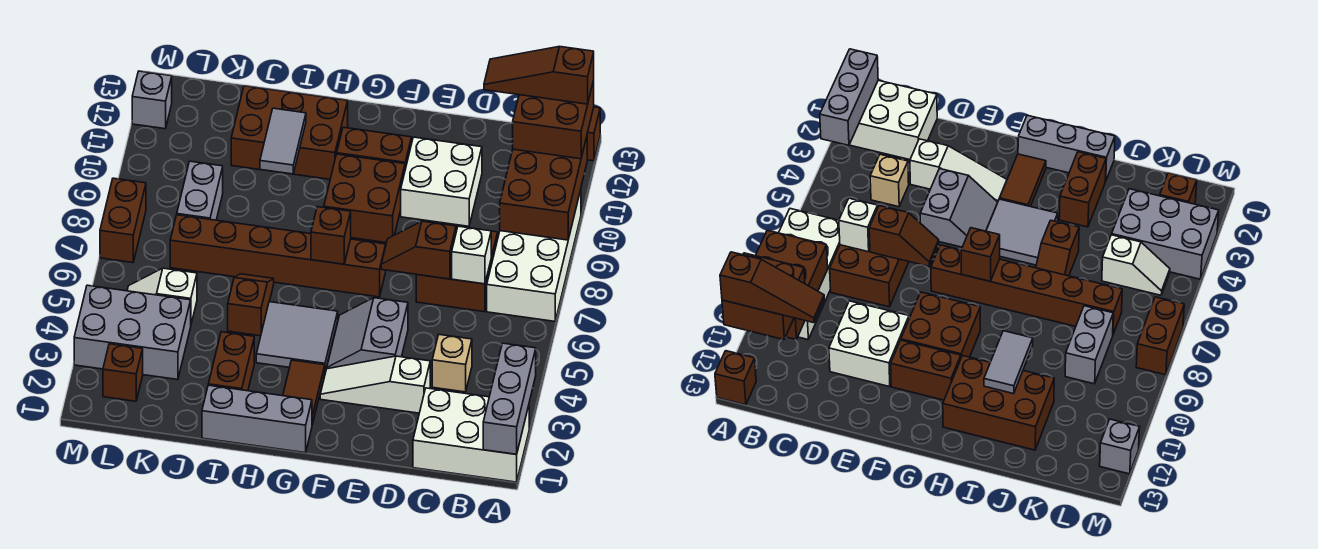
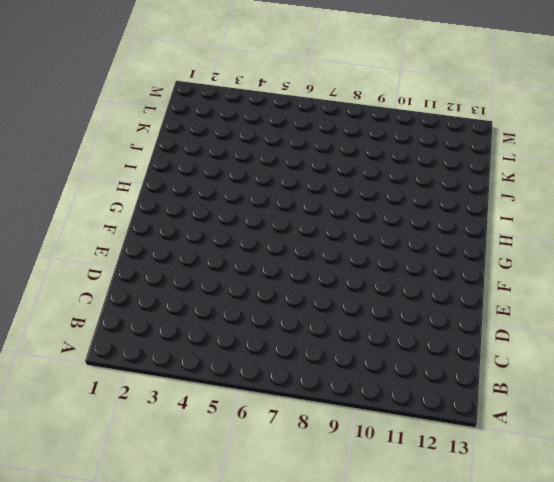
none -> white 2x3 brick [413,388,529,482]
none -> white 2x4 brick [487,190,581,321]
none -> brown 1x1 brick [587,107,600,161]
none -> tan 1x1 brick [432,335,472,392]

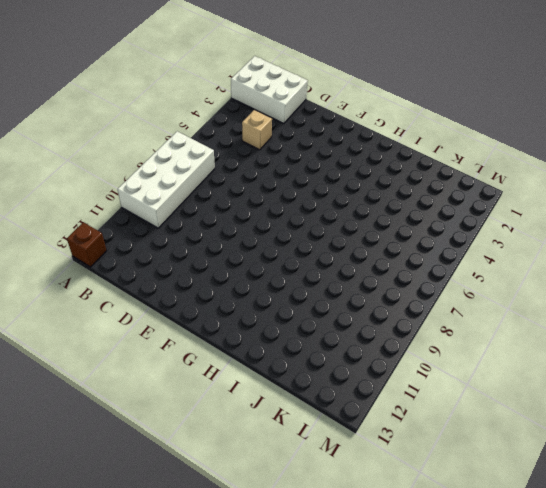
none -> brown 2x2 brick [416,226,498,312]
none -> white 1x3 slope [320,356,430,413]
none -> white 2x2 brick [401,137,482,226]
none -> grey 2x2 slope [327,298,408,369]

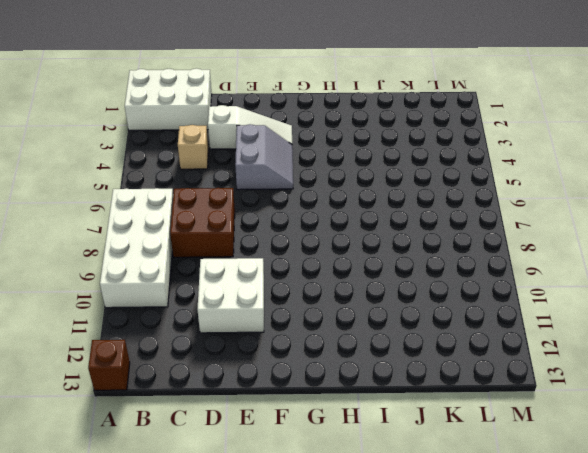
none -> brown 1x6 brick [170,215,386,297]
none -> brown 2x2 brick [324,154,405,243]
none -> brown 1x2 brick [337,127,412,169]
none -> grey 1x3 brick [202,385,312,453]

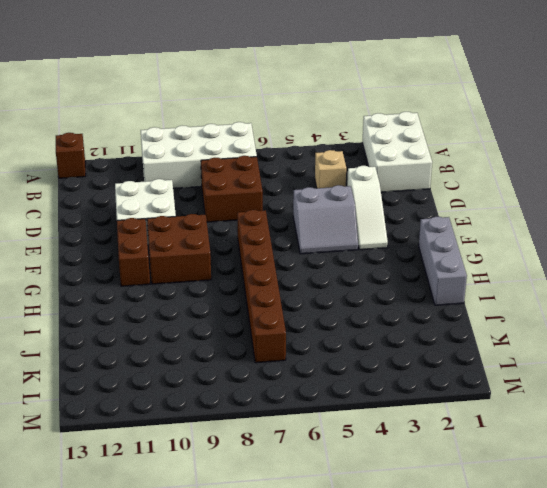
none -> brown 1x2 tile [283,360,325,424]
none -> grey 2x2 tile [256,302,338,371]
none -> brown 2x3 brick [231,86,348,179]
none -> brown 1x2 brick [208,332,254,391]

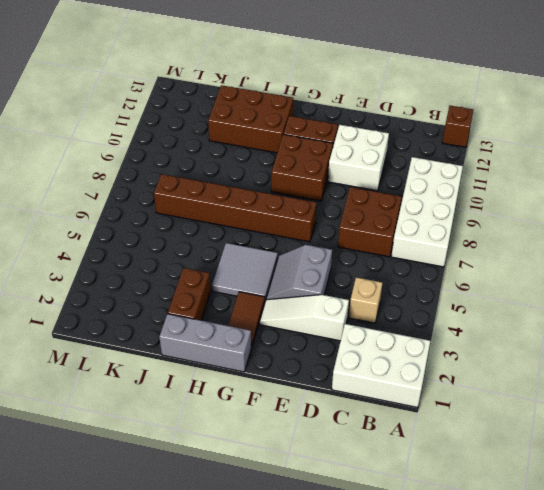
none -> brown 1x2 slope [228,274,274,336]
none -> grey 2x3 brick [74,285,191,380]
none -> white 1x2 slope [127,268,197,324]
none -> grey 1x2 brick [177,161,223,220]

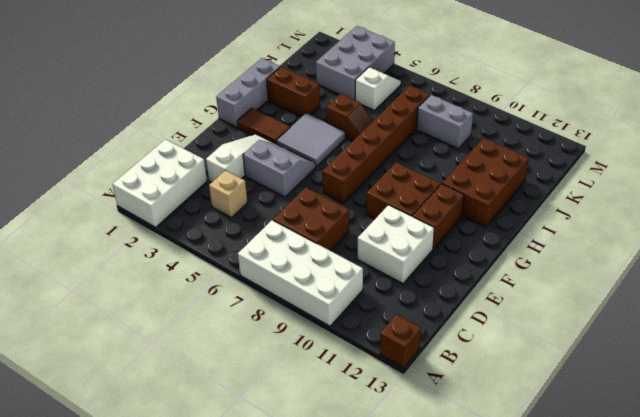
none -> brown 1x1 brick [103,344,143,401]
none -> brown 1x2 brick [100,178,146,263]
none -> grey 1x1 brick [132,71,172,129]
none -> grey 1x3 brick [483,343,536,454]

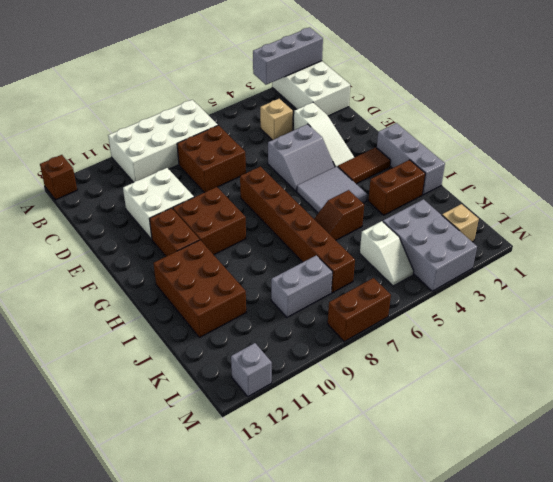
tan 1x1 brick [442,204,479,242] -> brown 1x1 brick [103,344,143,401]
none -> brown 2x3 brick [500,137,587,240]
none -> white 1x1 brick [452,226,491,284]
none -> brown 1x2 slope [381,221,456,279]
none -> brown 1x1 brick [311,207,351,264]

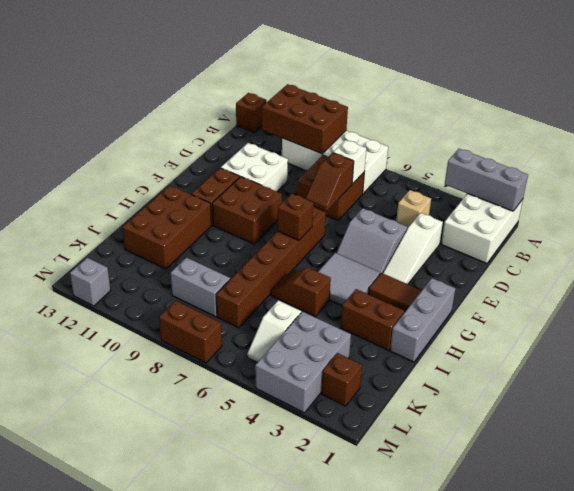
none -> grey 1x2 tile [260,108,306,174]
none -> brown 2x2 brick [513,81,594,159]
none -> brown 1x3 slope [484,46,594,104]

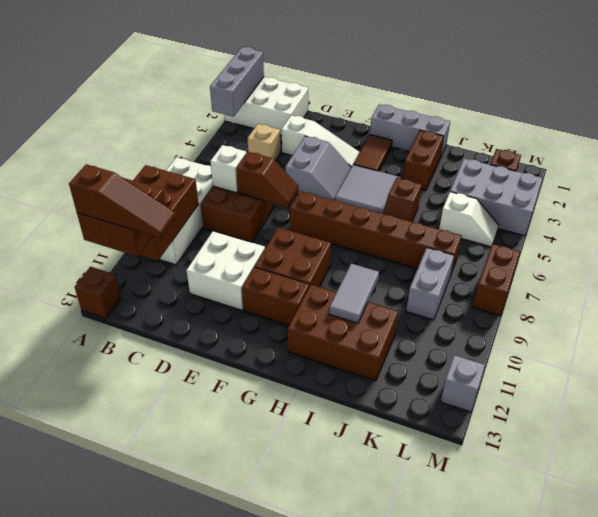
none -> brown 1x1 brick [311,207,351,264]

